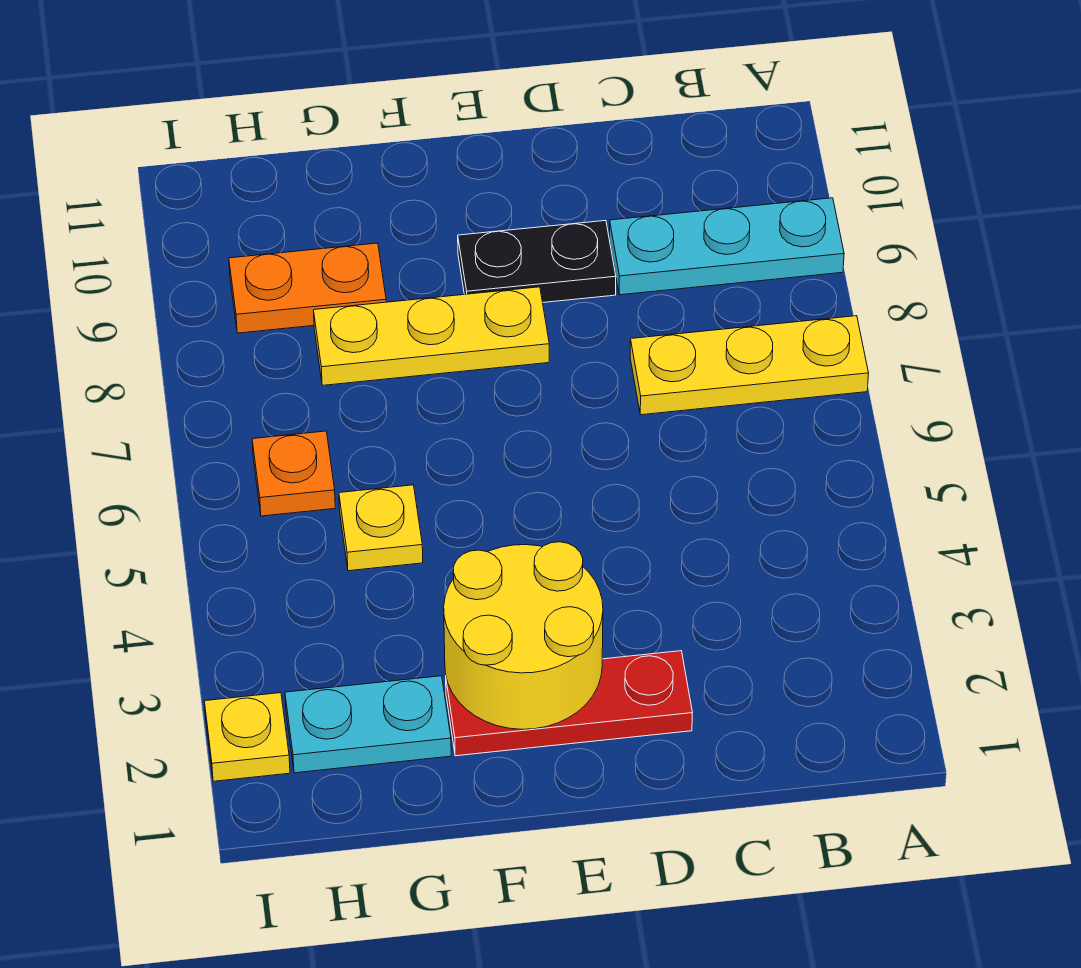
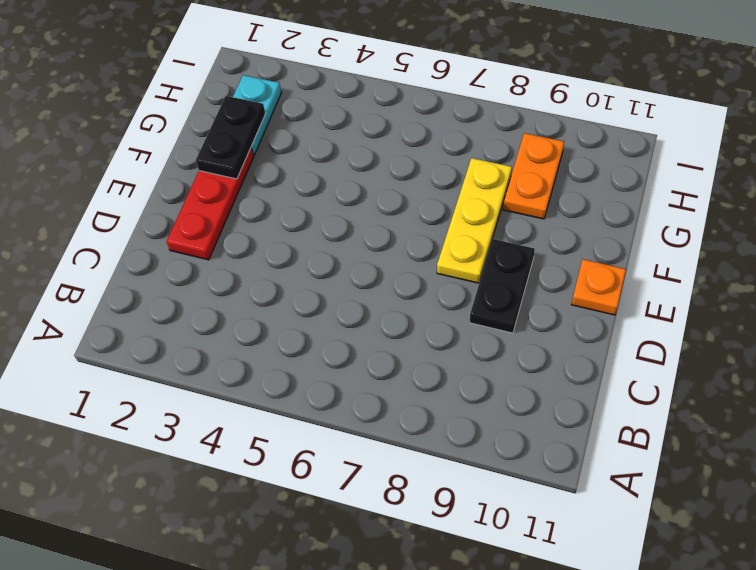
orange 1x1 plate [571,259,626,315] -> orange 1x1 plate moved to [252,431,335,516]
black 1x2 plate [196,96,265,179] -> yellow 2x2 round brick [444,542,603,729]
none -> yellow 1x3 plate [630,316,869,415]
none -> cyan 1x3 plate [609,198,844,295]

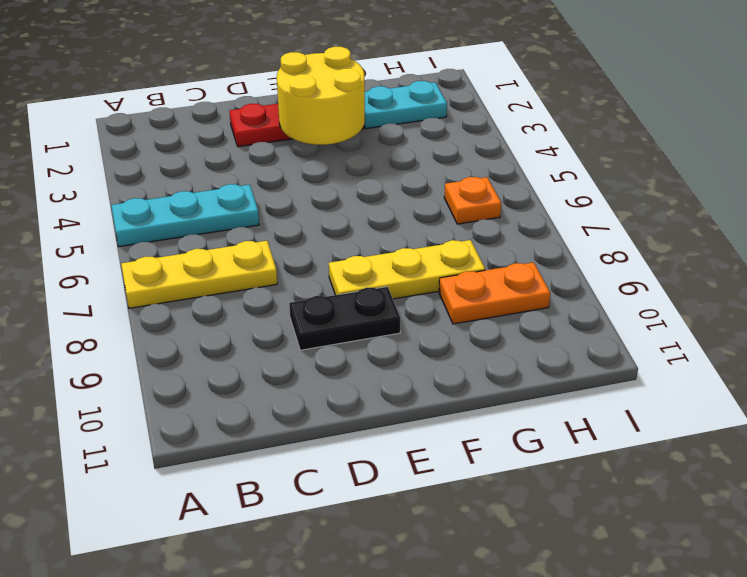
cyan 1x3 plate [111,184,259,247] -> cyan 1x3 plate moved to [609,198,844,295]
none -> yellow 1x1 plate [339,485,423,571]
none -> yellow 1x1 plate [204,693,290,781]

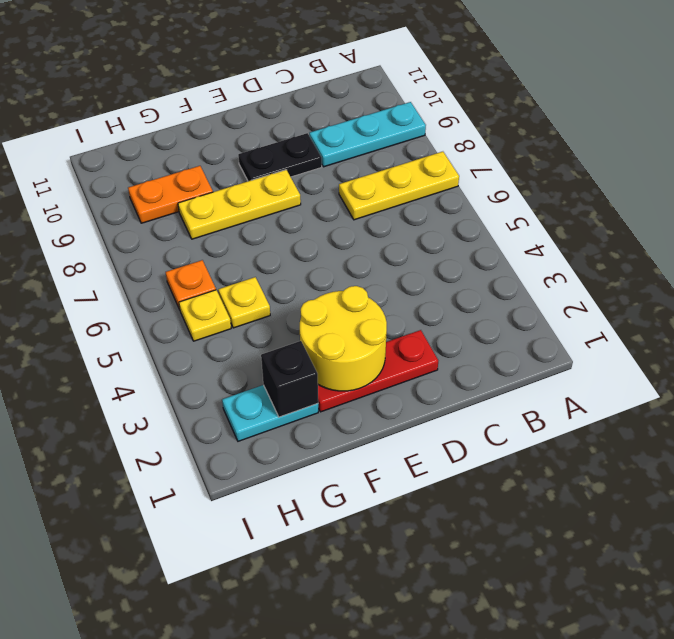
black 1x1 brick [261,341,318,417] -> none
yellow 1x1 plate [179,290,231,341] -> yellow 1x1 plate moved to [204,693,290,781]

